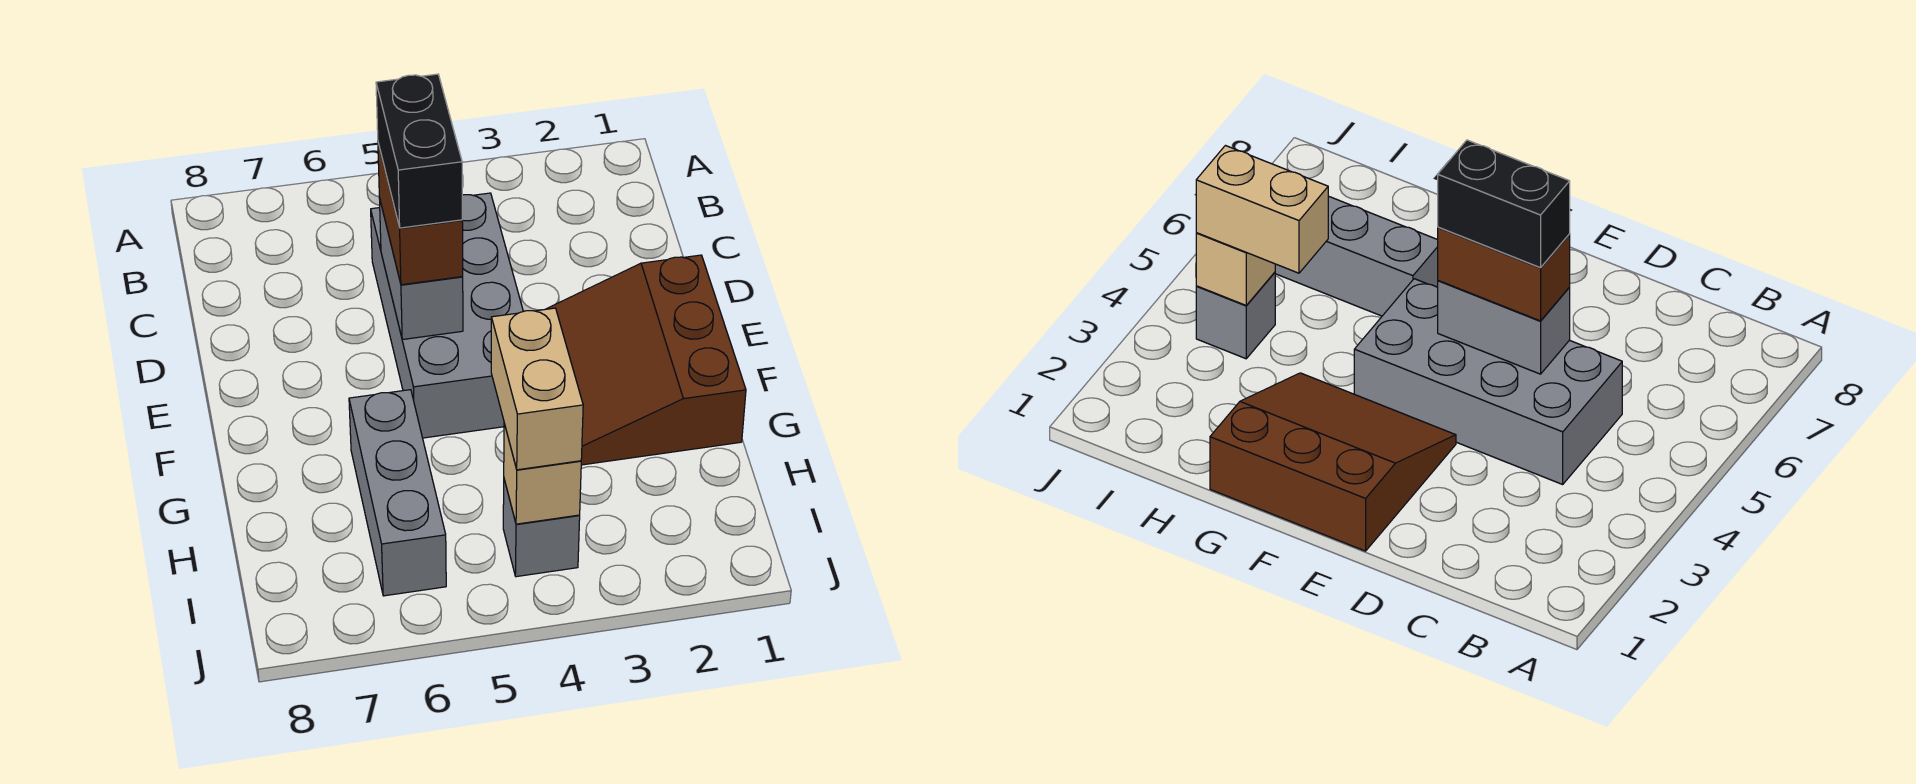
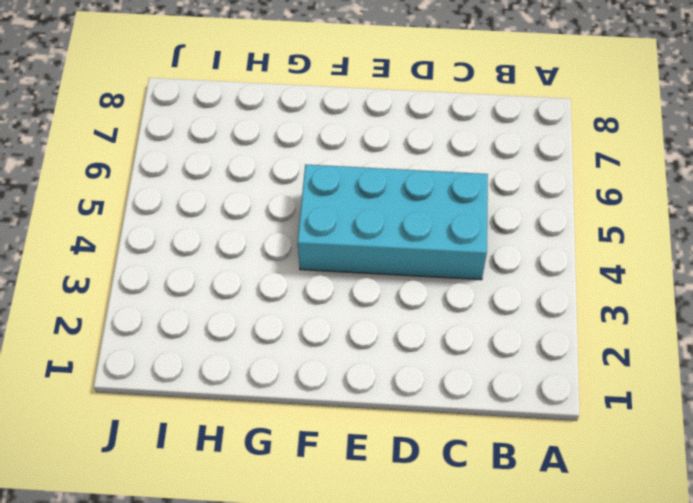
cyan 2x4 brick [298,165,488,280] -> grey 2x4 brick [371,193,523,438]
none -> brown 3x3 slope [547,255,746,465]
none -> grey 1x3 brick [349,390,446,596]

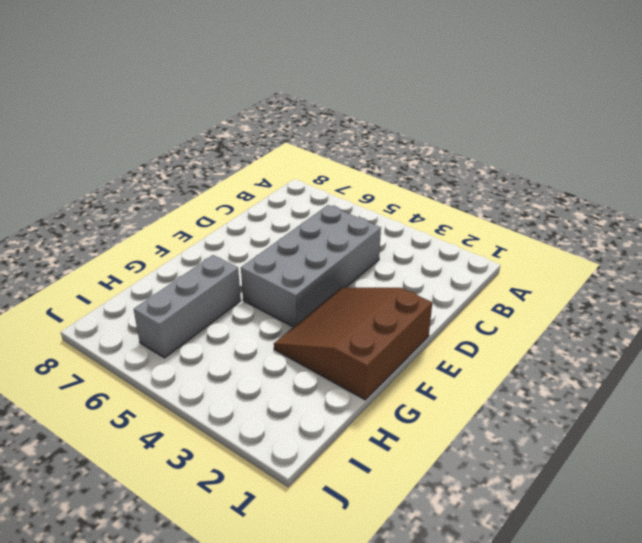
none -> grey 1x1 brick [503,480,580,577]
none -> grey 1x2 brick [379,198,463,340]

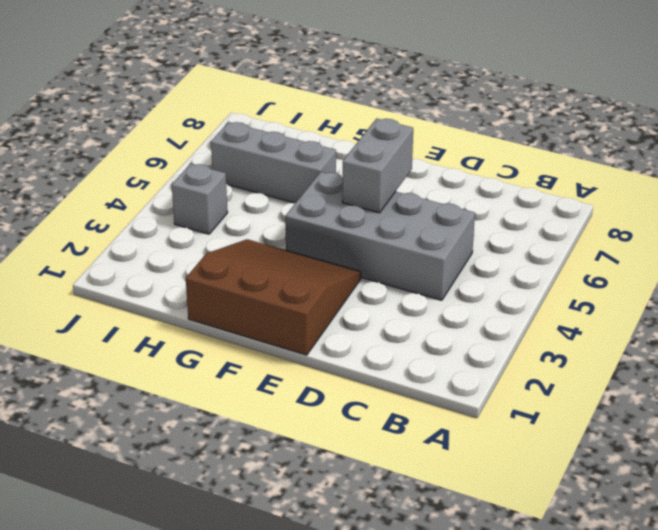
grey 1x2 brick [342,119,413,213] -> grey 1x2 brick turned to [379,198,463,340]
none -> tan 1x1 brick [504,424,581,524]
none -> brown 1x2 brick [378,143,463,285]

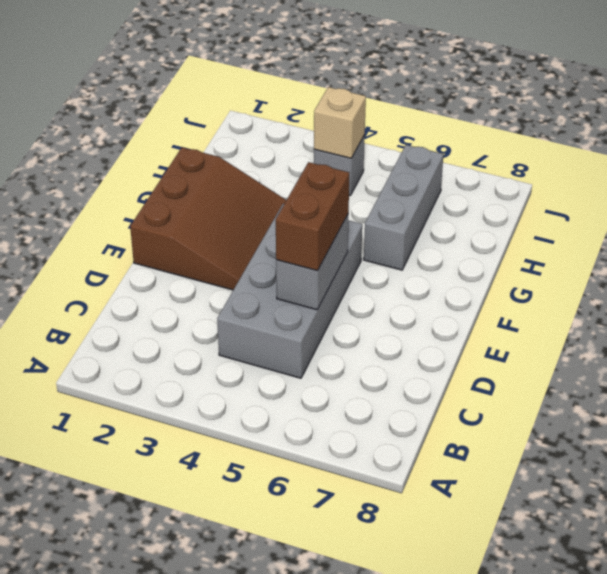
none -> tan 1x2 brick [491,308,583,470]
none -> black 1x2 brick [376,74,462,228]

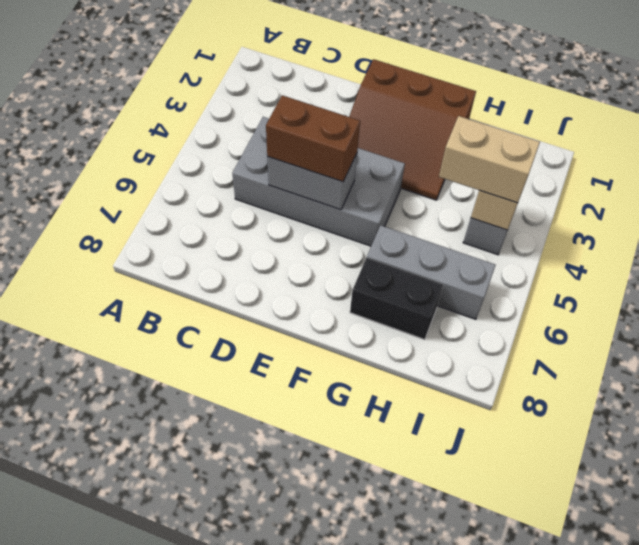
black 1x2 brick [350,258,443,340] -> black 1x2 brick moved to [376,74,462,228]

